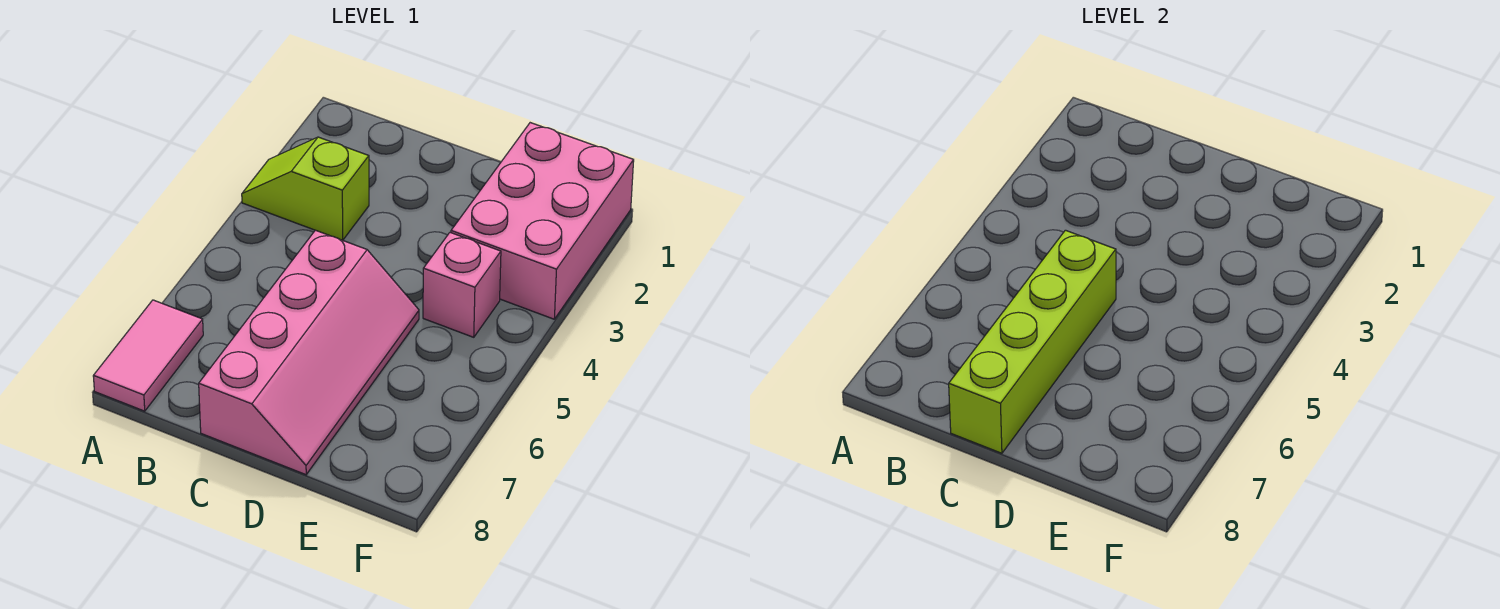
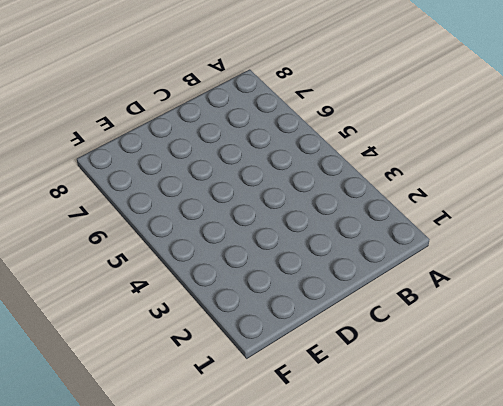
none -> lime 1x2 slope [242,137,369,240]
none -> pink 1x2 tile [93,300,203,411]

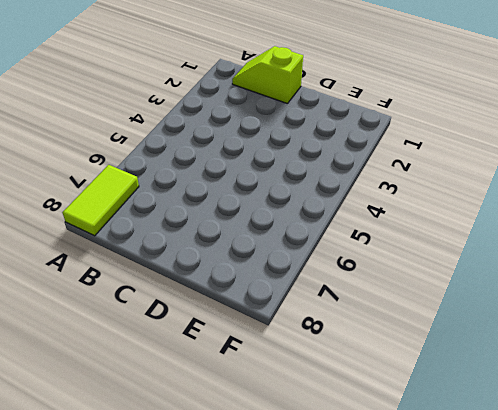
lime 1x2 tile [62,165,139,236] -> pink 1x2 tile [93,300,203,411]
lime 1x2 slope [232,46,303,104] -> lime 1x2 slope moved to [242,137,369,240]
none -> pink 2x4 slope [199,230,419,475]
none -> pink 2x3 brick [451,123,634,319]

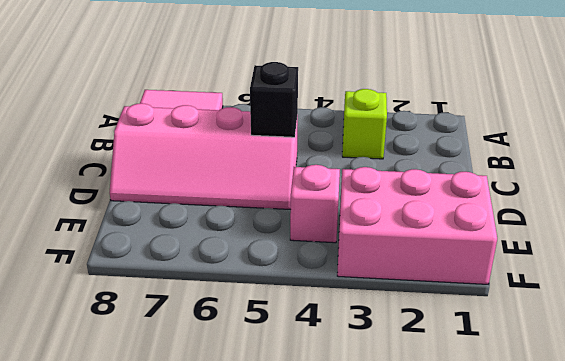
black 1x1 brick [250,62,298,137] -> lime 1x4 brick [949,230,1116,453]

